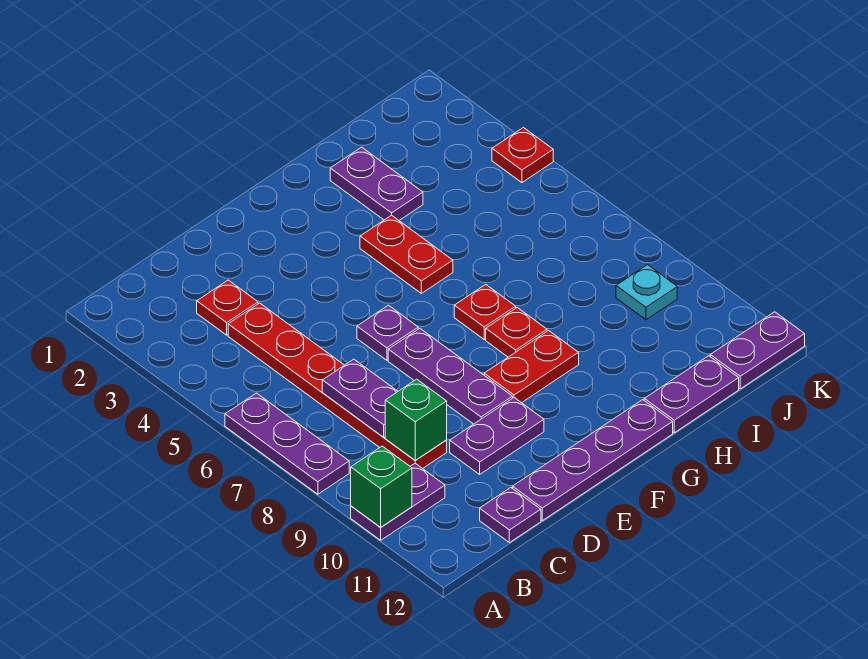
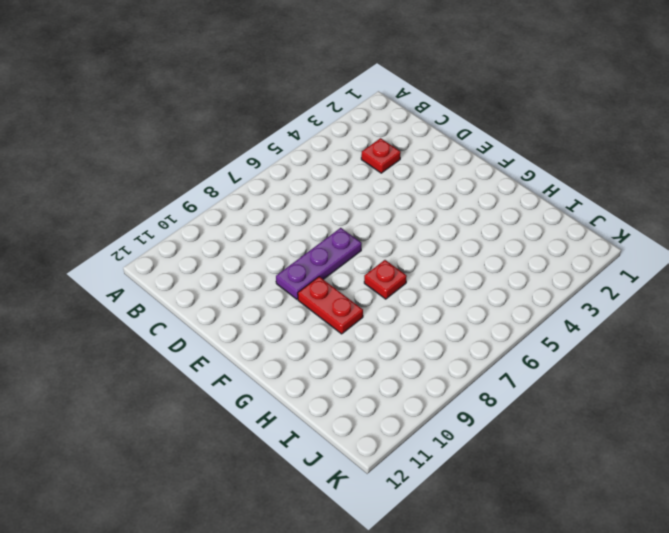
none -> purple 1x3 plate [225,393,349,494]
none -> purple 1x2 plate [351,463,445,540]
none -> red 1x6 plate [228,303,447,469]

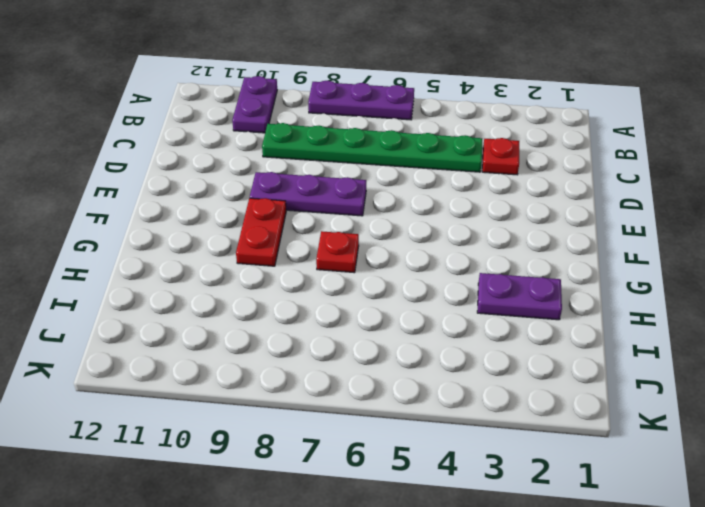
green 1x6 plate [262,123,482,172] -> red 1x6 plate [228,303,447,469]
none -> purple 1x1 plate [480,488,541,543]
none -> purple 1x2 plate [450,398,544,474]
none -> purple 1x4 plate [513,400,673,521]

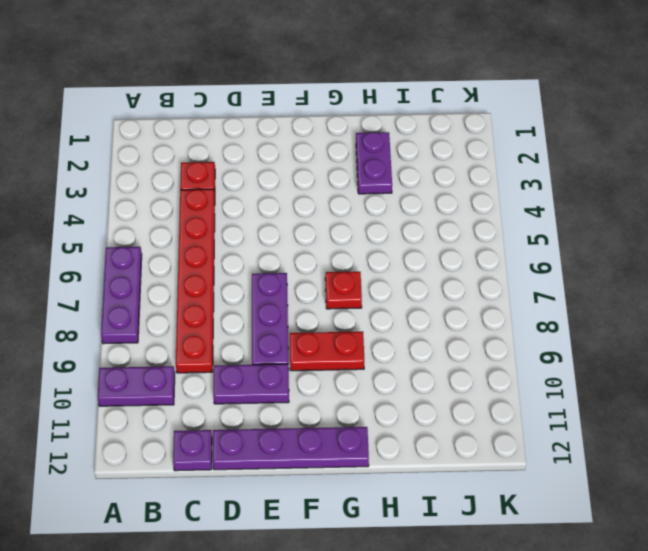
none -> purple 1x1 plate [357,305,418,360]
none -> red 1x2 plate [360,215,453,293]
none -> red 1x1 plate [486,308,547,357]

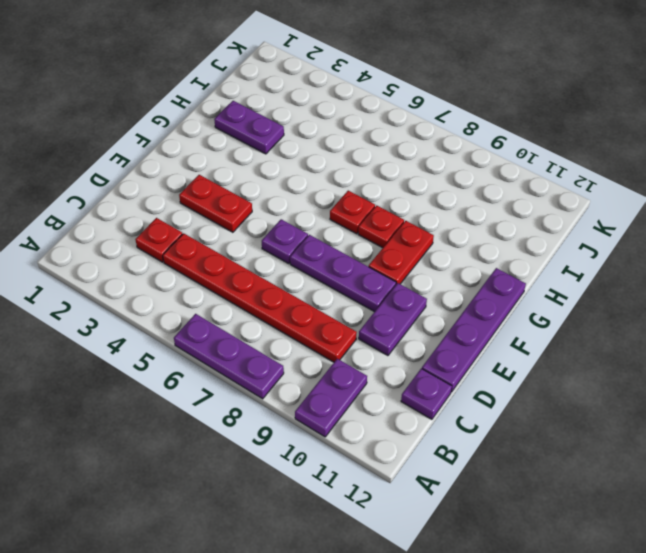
red 1x2 plate [179,175,252,232] -> red 1x2 plate moved to [360,215,453,293]
none -> purple 1x2 plate [644,356,739,433]
none -> cyan 1x1 plate [616,265,677,320]
none -> purple 1x2 plate [710,312,805,389]

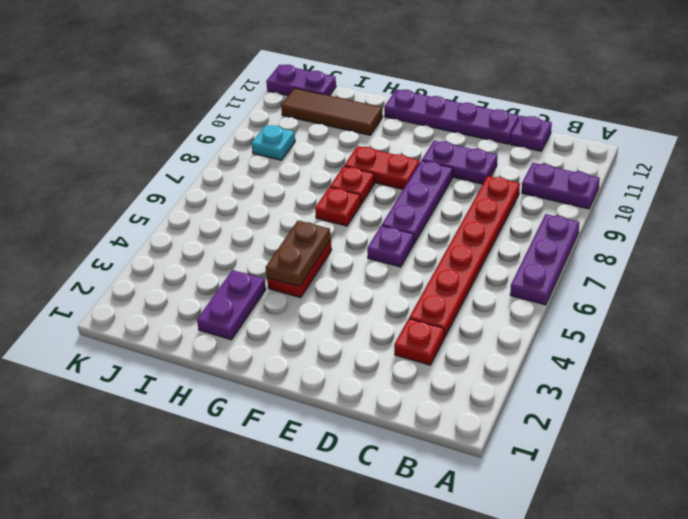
brown 1x2 plate [266,221,331,287] -> none
brown 1x3 tile [281,88,383,135] -> none
none -> purple 1x2 plate [644,356,739,433]
none -> red 1x1 plate [492,128,553,183]
none -> green 1x1 brick [351,446,412,527]

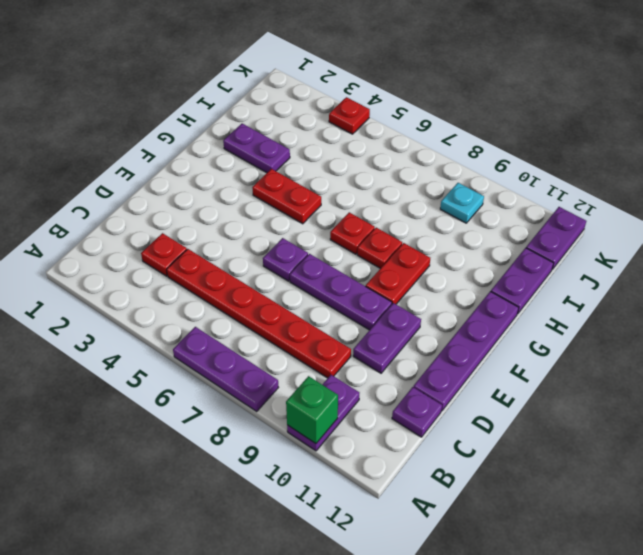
none -> purple 1x2 plate [322,359,398,437]
none -> green 1x1 brick [385,379,447,460]

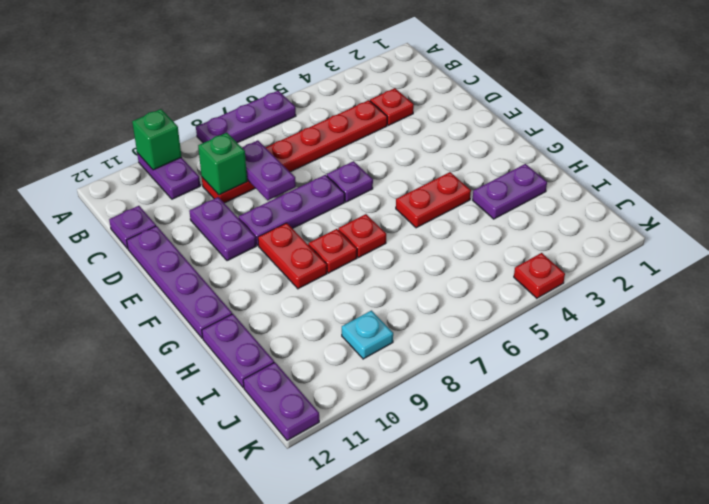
purple 1x2 plate [242,140,296,200] -> purple 1x2 plate turned to [322,359,398,437]

